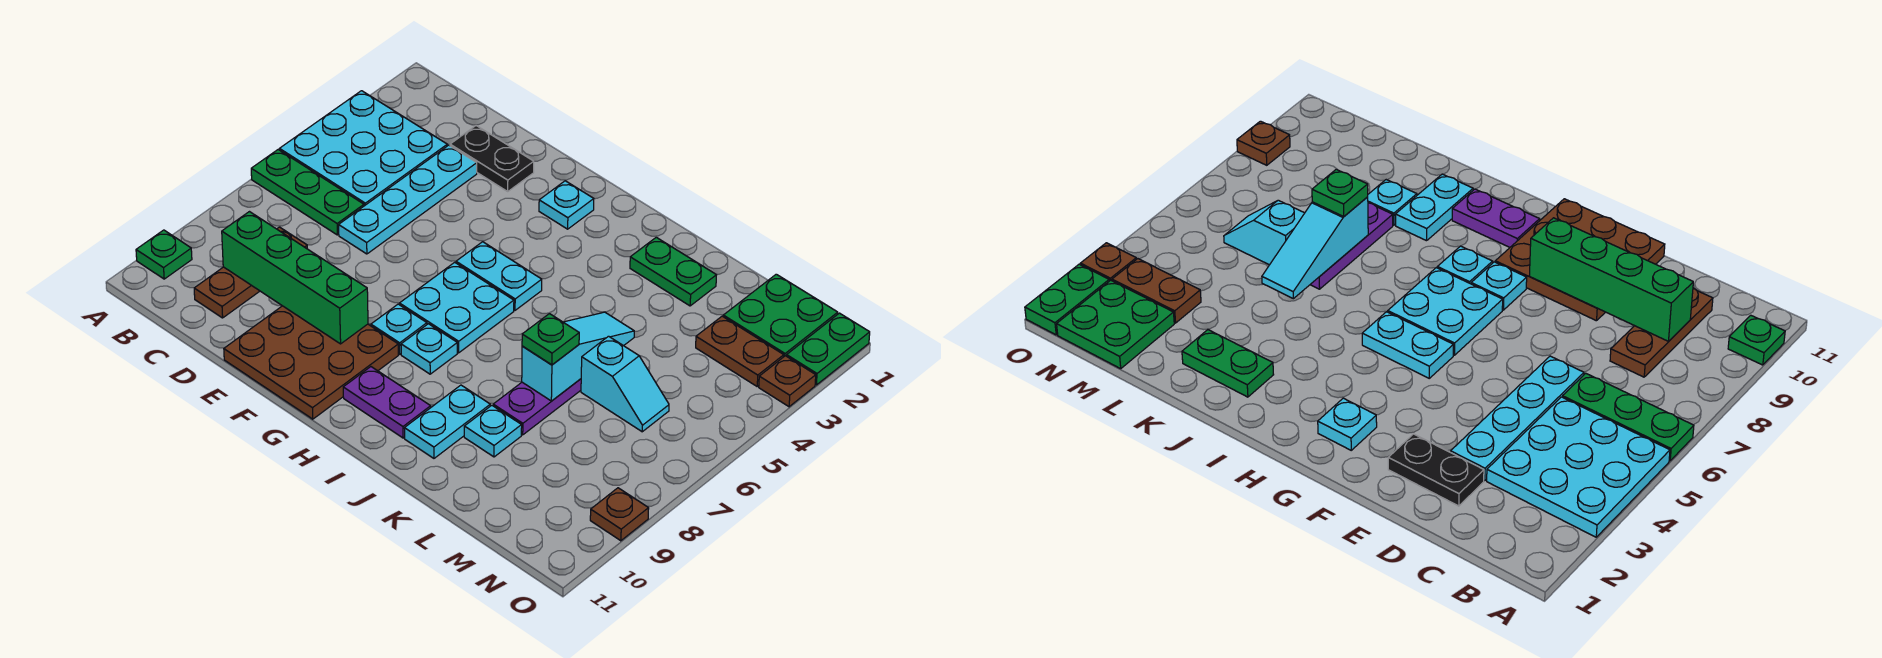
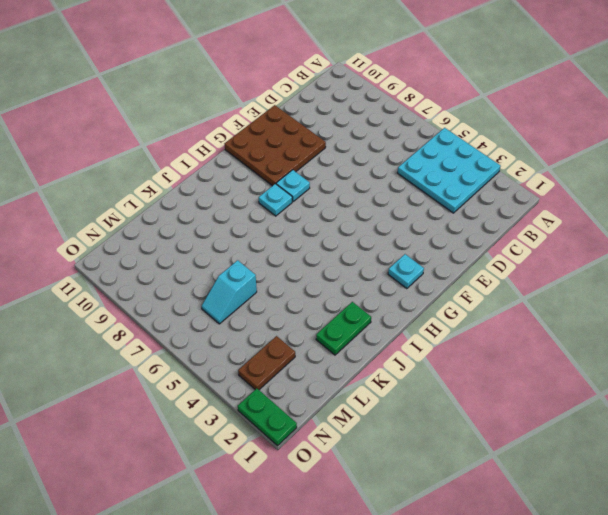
none -> green 1x3 plate [251,150,364,235]
none -> green 1x1 plate [136,230,192,279]
none -> brown 1x3 plate [194,227,307,318]

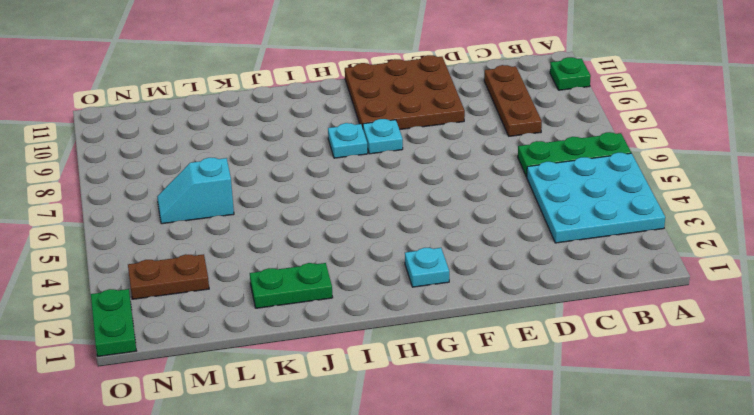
none -> black 1x2 plate [450,126,534,191]
none -> cyan 1x4 plate [339,145,477,254]
none -> cyan 1x2 plate [456,242,542,310]

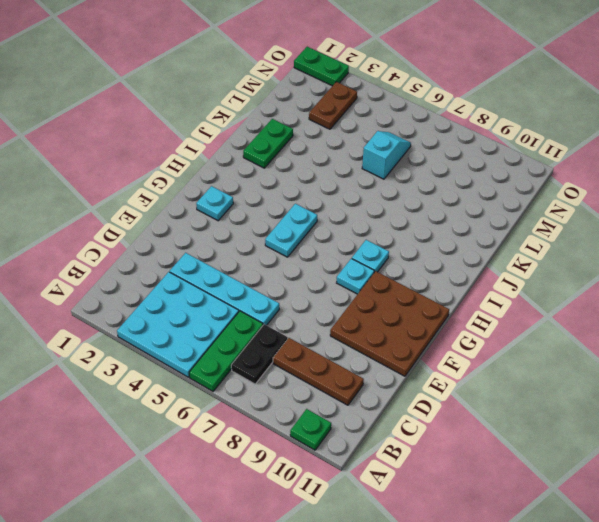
black 1x2 plate [231,324,288,384] -> black 1x2 plate moved to [450,126,534,191]
none -> cyan 2x2 plate [400,262,514,353]
none -> purple 1x2 plate [343,367,431,438]
none -> cyan 1x2 plate [404,385,490,458]

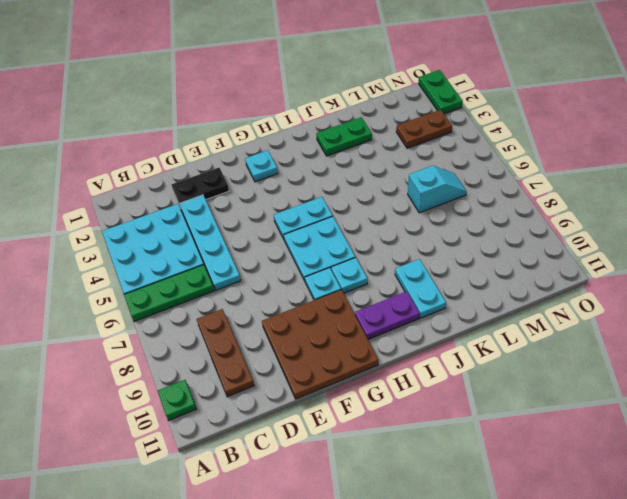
none -> purple 1x3 plate [493,379,581,435]
none -> cyan 1x1 plate [464,405,522,457]
none -> green 2x2 plate [723,274,838,356]

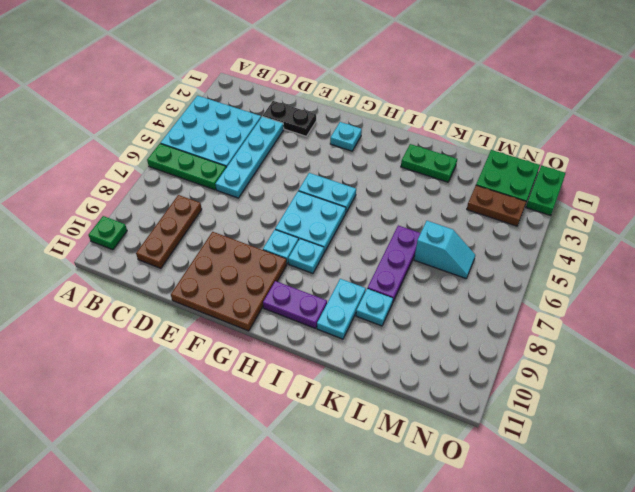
none -> brown 1x1 plate [759,356,816,407]
none -> brown 1x1 plate [590,488,649,541]
none -> green 1x4 brick [222,212,368,344]

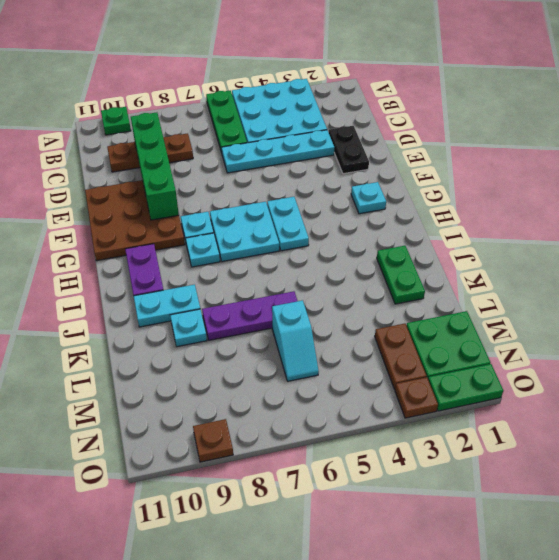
none -> cyan 1x3 slope [522,312,634,401]
none -> green 1x1 plate [522,314,579,365]

